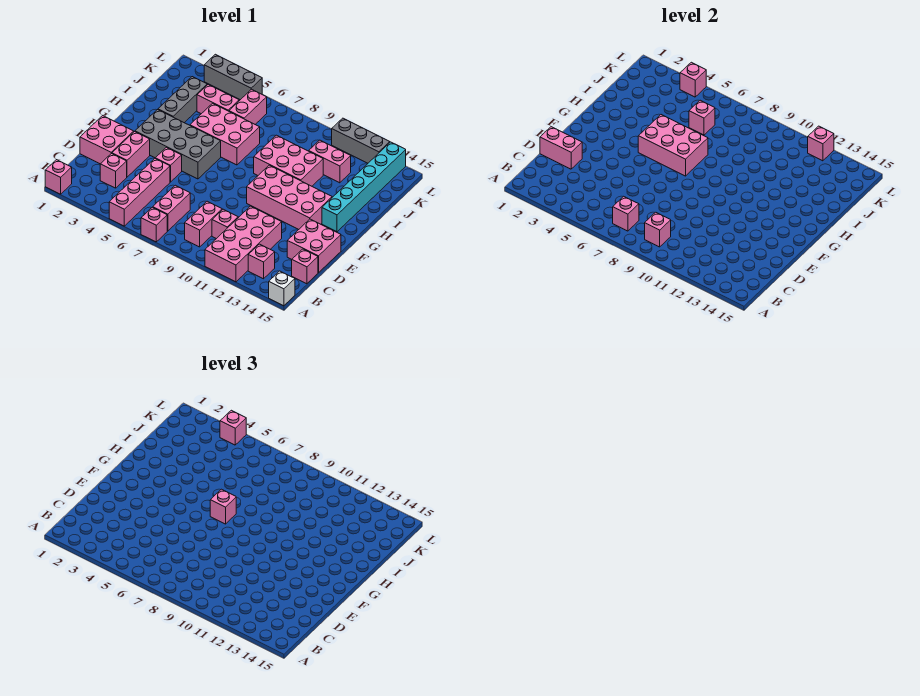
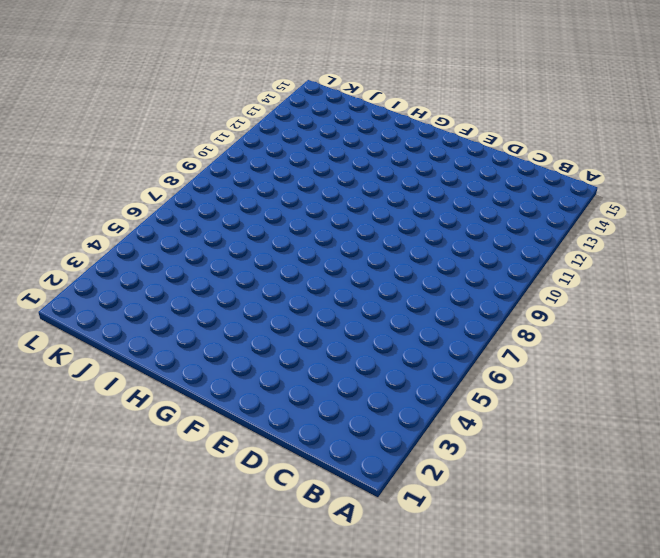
none -> pink 1x1 brick [45,160,72,194]
none -> pink 1x4 brick [109,159,170,226]
none -> pink 1x1 brick [141,207,167,242]
none -> pink 2x4 brick [205,206,282,282]

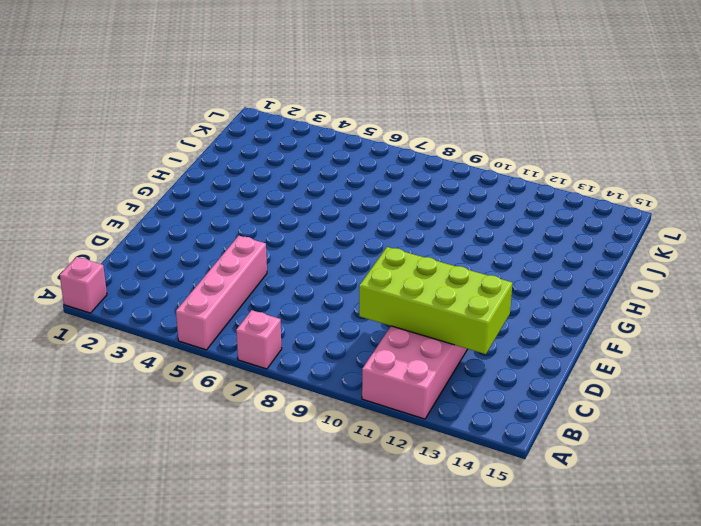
lime 2x4 brick [359,247,512,354] -> none
none -> white 1x1 brick [269,271,295,306]
none -> pink 1x2 brick [153,185,190,231]
none -> pink 1x2 brick [185,201,222,247]
none -> pink 1x1 brick [248,244,275,279]

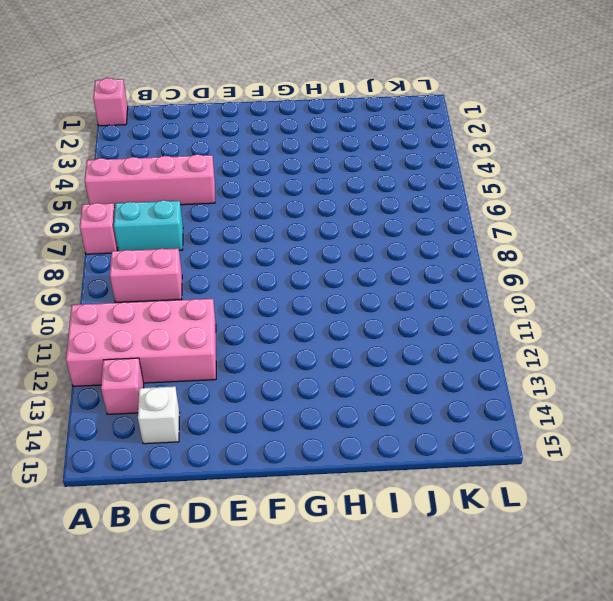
cyan 1x2 brick [114,200,183,251] -> pink 1x2 brick [153,185,190,231]
white 1x1 brick [138,386,180,444] -> white 1x1 brick moved to [269,271,295,306]
none -> pink 1x1 brick [100,153,127,188]
none -> pink 1x1 brick [212,209,238,239]
none -> pink 1x1 brick [292,249,318,284]
none -> pink 2x2 brick [80,116,134,164]

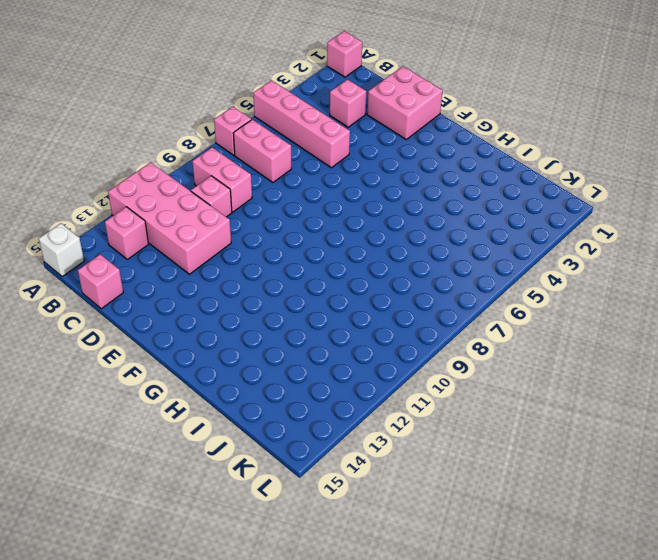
none -> pink 1x2 brick [112,132,150,177]
none -> pink 2x2 brick [287,219,341,273]
none -> pink 1x1 brick [155,147,182,182]
none -> grey 2x4 brick [135,110,221,179]

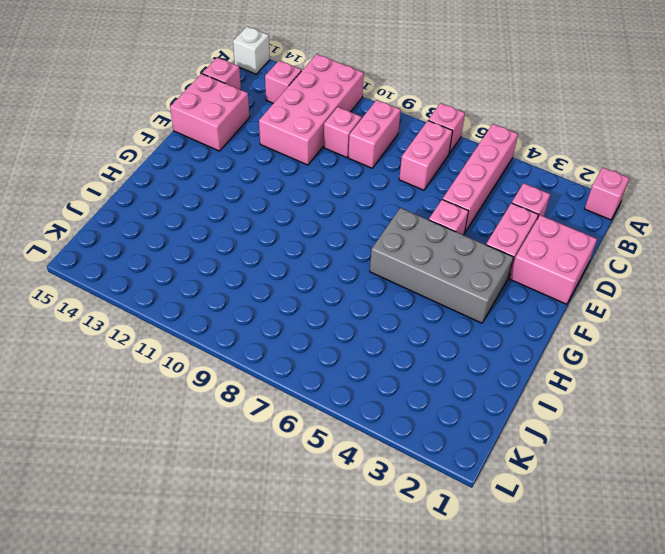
none -> pink 2x4 brick [247,165,332,230]
none -> cyan 1x6 brick [322,142,406,232]
none -> grey 1x3 brick [158,77,207,123]
none -> pink 2x3 brick [190,103,260,165]

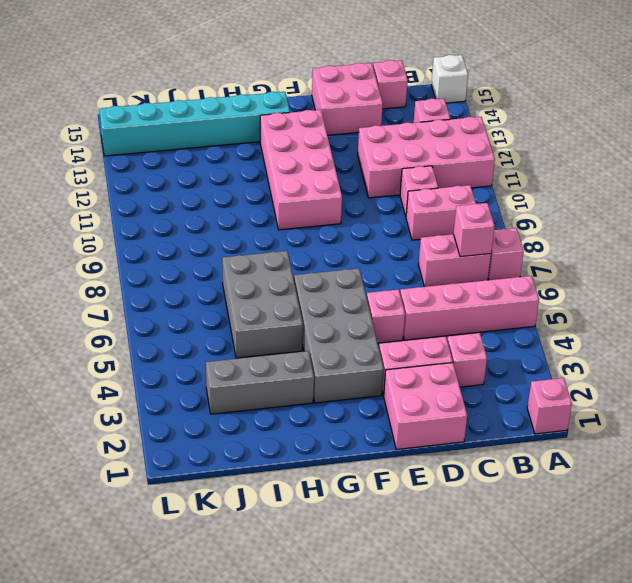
grey 2x3 brick [222,251,303,358] -> pink 2x3 brick [190,103,260,165]
none -> pink 2x3 brick [254,135,323,186]
none -> pink 1x2 brick [197,85,239,114]
none -> pink 1x2 brick [229,89,267,124]
none -> pink 1x2 brick [309,140,351,183]

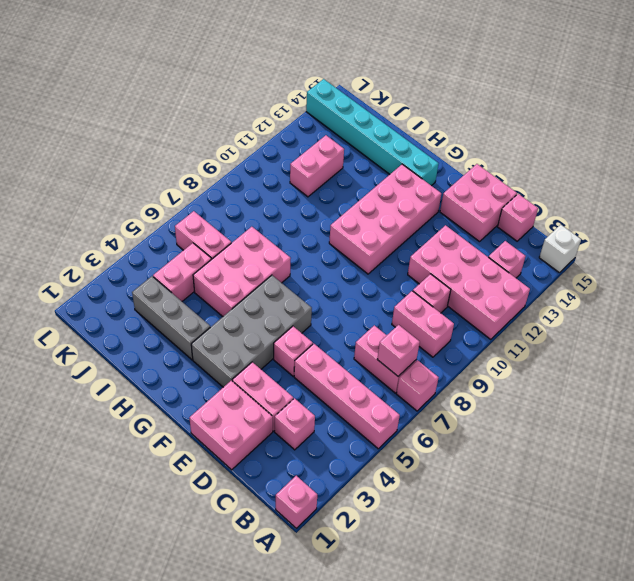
none -> pink 2x3 brick [254,135,323,186]
none -> grey 1x3 brick [204,54,262,100]
none -> grey 1x3 brick [332,118,390,163]
none -> pink 1x1 brick [645,212,671,247]

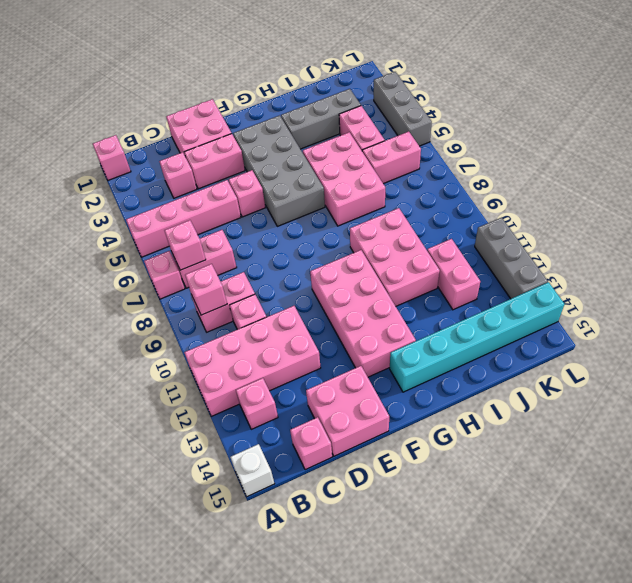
none -> pink 1x2 brick [540,127,582,169]
none -> pink 2x3 brick [638,115,708,176]
none -> pink 1x1 brick [689,100,715,135]
none -> pink 1x1 brick [680,62,706,97]

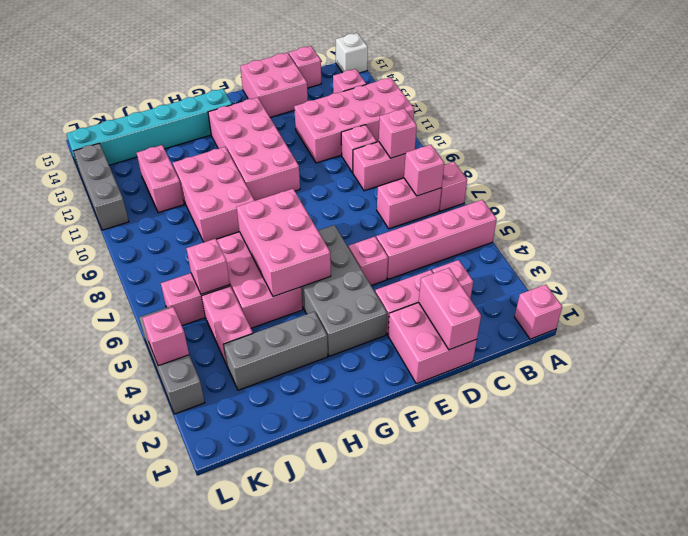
none -> pink 1x1 brick [808,126,834,161]
none -> pink 1x1 brick [210,489,236,524]
none -> pink 1x1 brick [220,410,246,445]

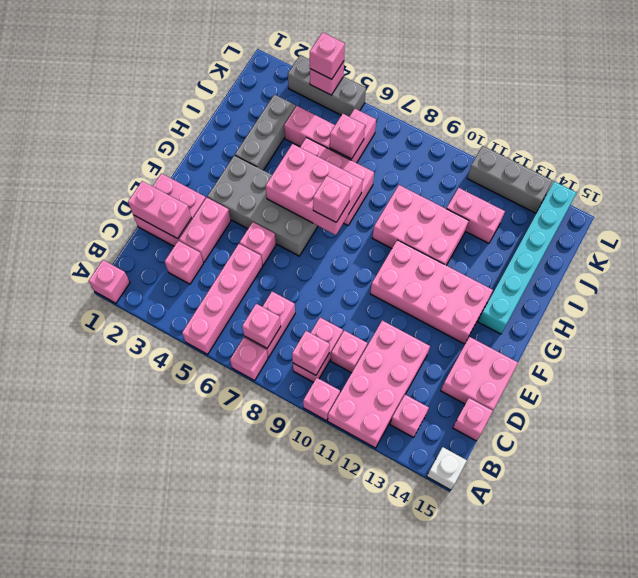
pink 1x1 brick [303,378,340,421] -> pink 1x1 brick moved to [808,126,834,161]

